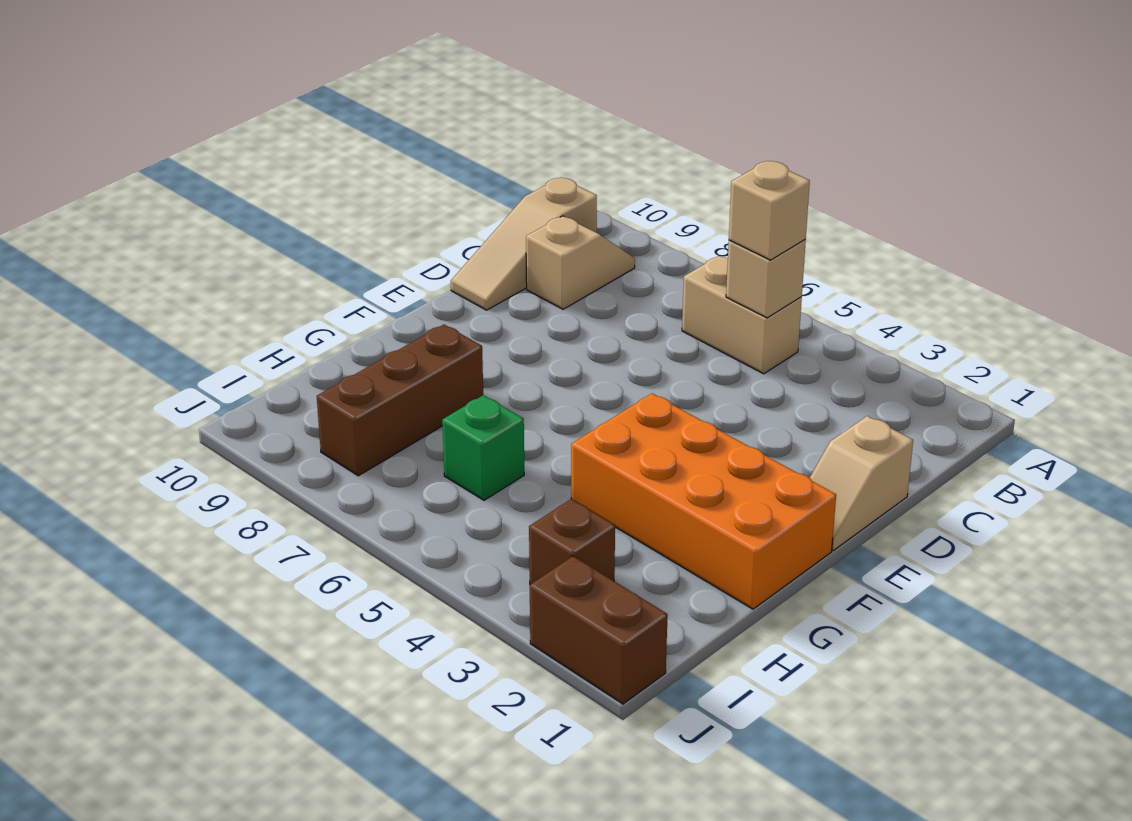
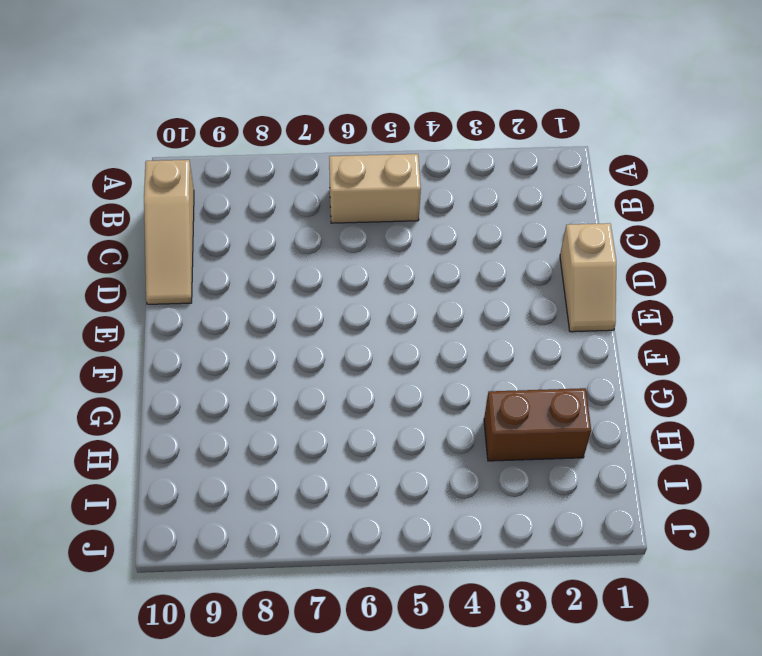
brown 1x2 brick [484,388,591,461] -> brown 1x2 brick moved to [530,556,668,704]
none -> tan 1x2 slope [526,216,635,309]
none -> orange 2x4 brick [571,393,836,609]

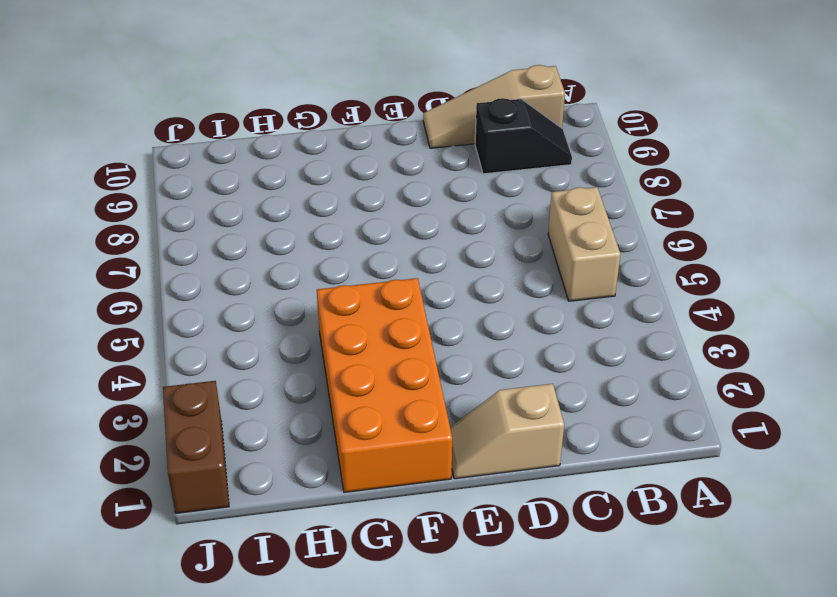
black 1x2 slope [475,98,572,174] -> tan 1x2 slope [526,216,635,309]
none -> brown 1x3 brick [317,325,483,476]
none -> green 1x1 brick [442,395,524,500]

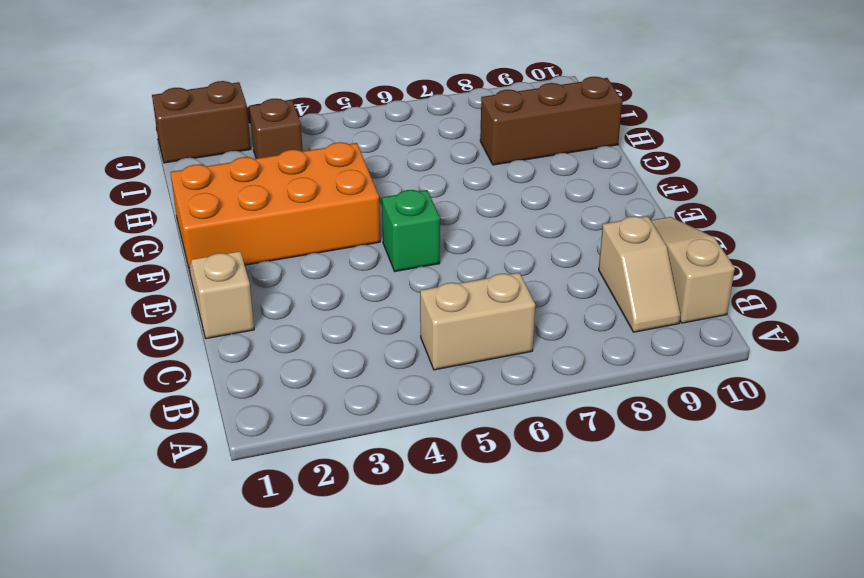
green 1x1 brick [382,190,440,271] -> green 1x1 brick moved to [442,395,524,500]
brown 1x3 brick [480,77,622,165] -> brown 1x3 brick turned to [317,325,483,476]
none -> tan 1x1 brick [726,240,806,318]
none -> tan 1x1 brick [729,161,810,260]

